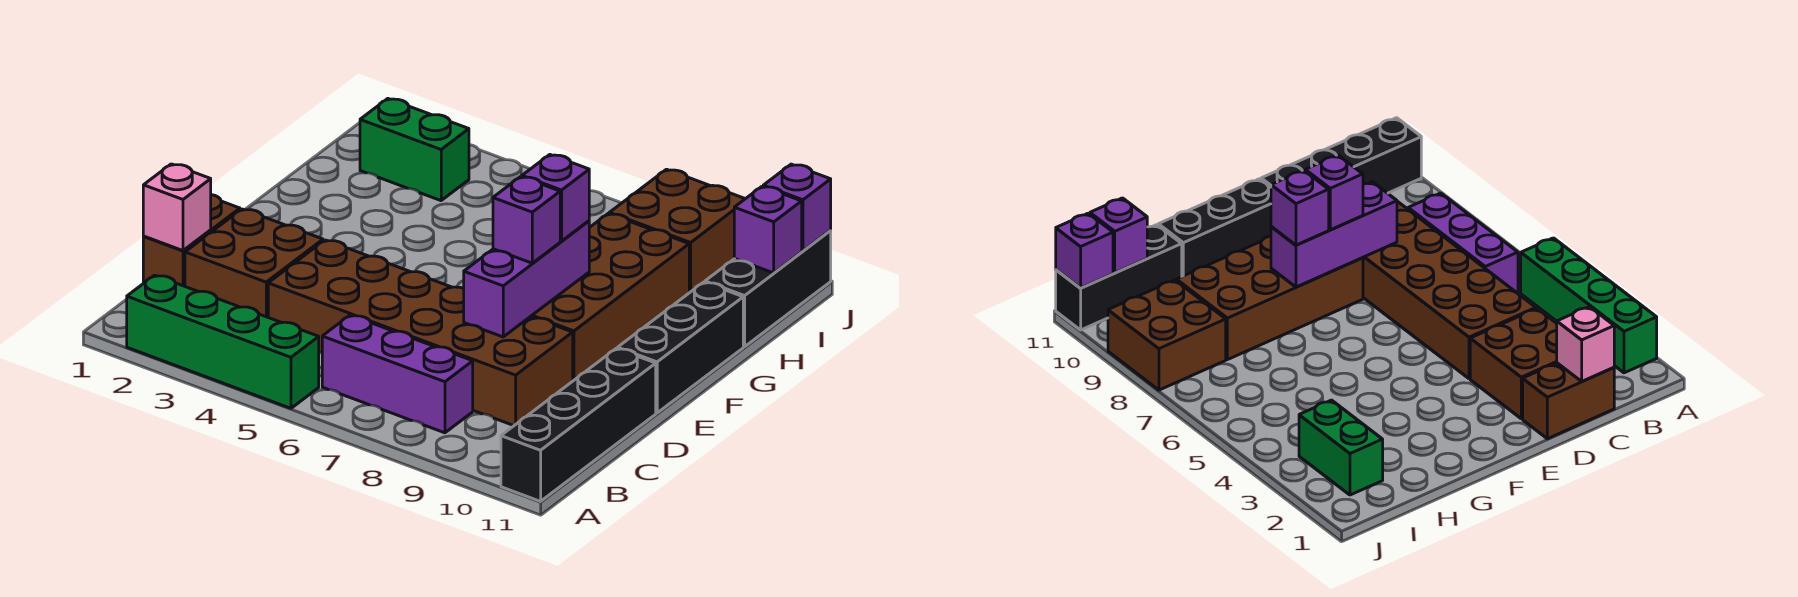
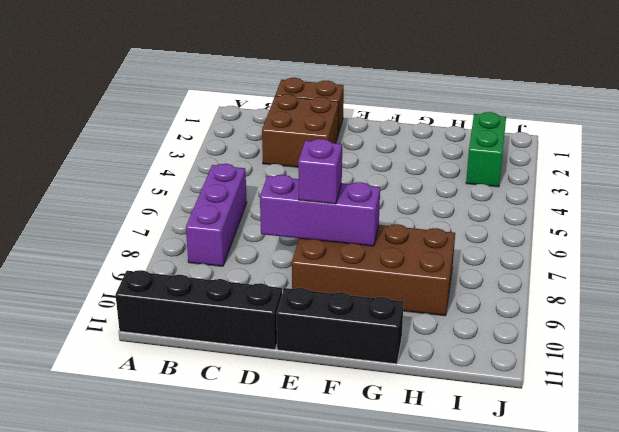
none -> green 1x4 brick [127,275,319,408]
none -> brown 2x6 brick [268,240,573,426]
none -> black 1x3 brick [705,230,831,347]

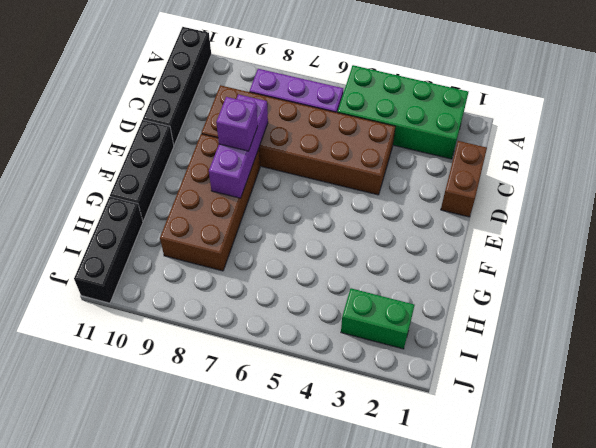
green 2x4 brick [337,65,468,159] -> green 1x4 brick [127,275,319,408]
none -> brown 2x2 brick [185,209,323,317]
none -> brown 2x2 brick [609,169,745,293]
none -> pink 1x1 brick [143,164,211,251]

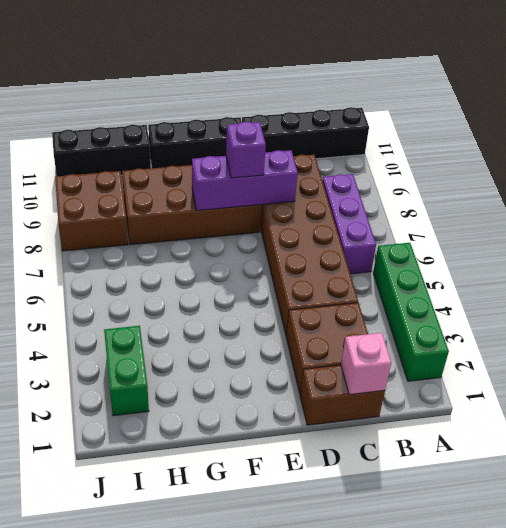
none -> purple 1x1 brick [734,186,802,273]
none -> purple 1x1 brick [763,164,831,251]
none -> purple 1x1 brick [522,155,589,241]

